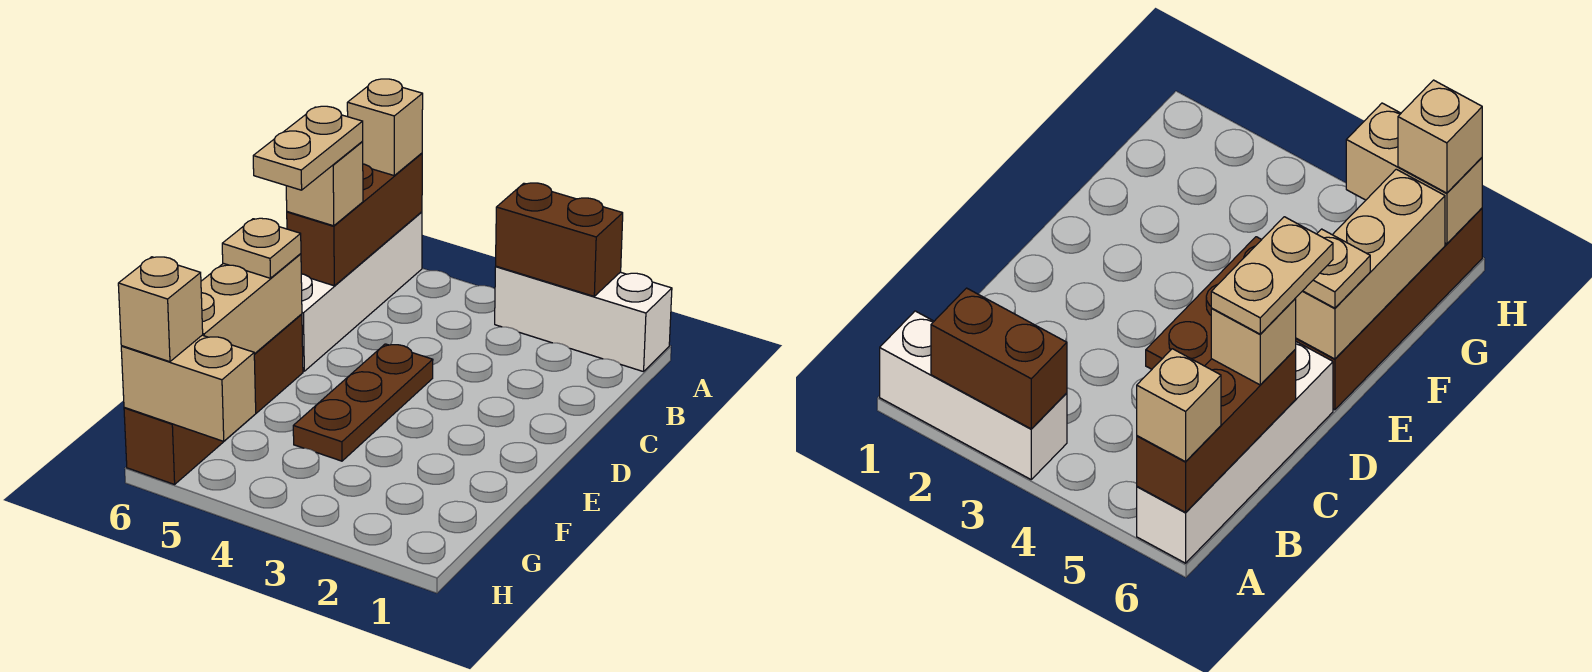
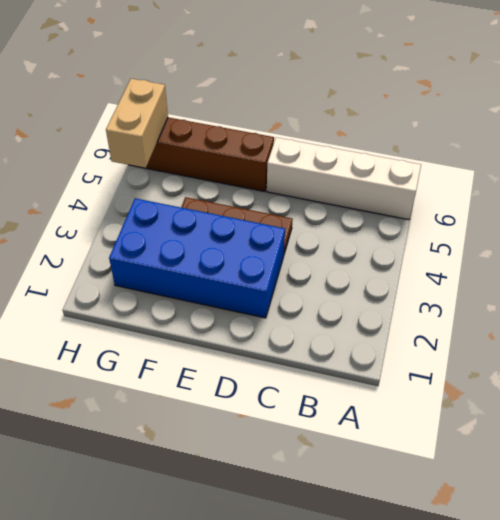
blue 2x4 brick [109,198,285,318] -> none
none -> white 1x3 brick [495,266,672,372]
none -> brown 1x2 brick [496,183,623,296]
none -> brown 1x3 brick [287,153,422,286]

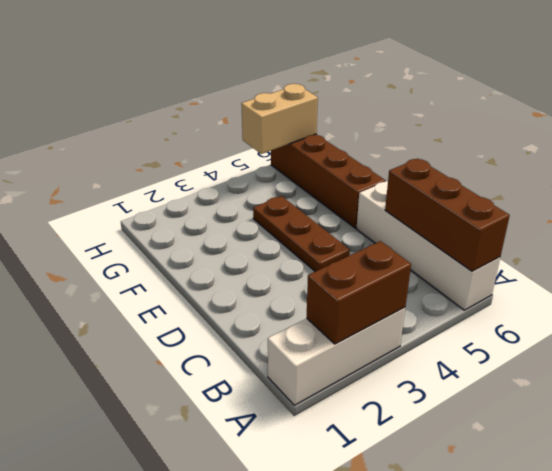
none -> tan 1x3 brick [201,254,302,354]
none -> tan 1x1 brick [347,79,423,175]
none -> tan 1x1 brick [286,142,363,226]

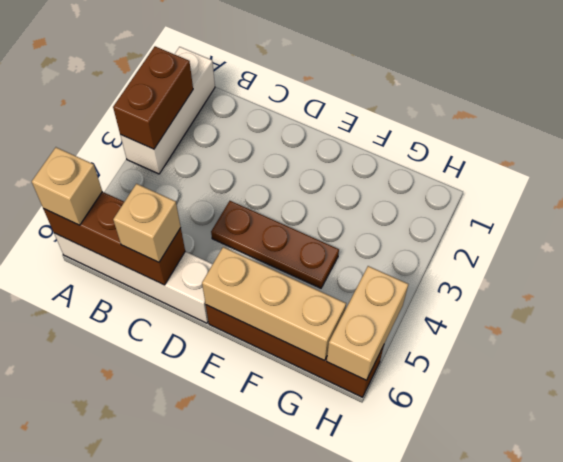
none -> tan 1x1 plate [222,218,301,278]
none -> tan 1x1 brick [118,257,203,362]
none -> tan 1x2 plate [253,106,363,190]

